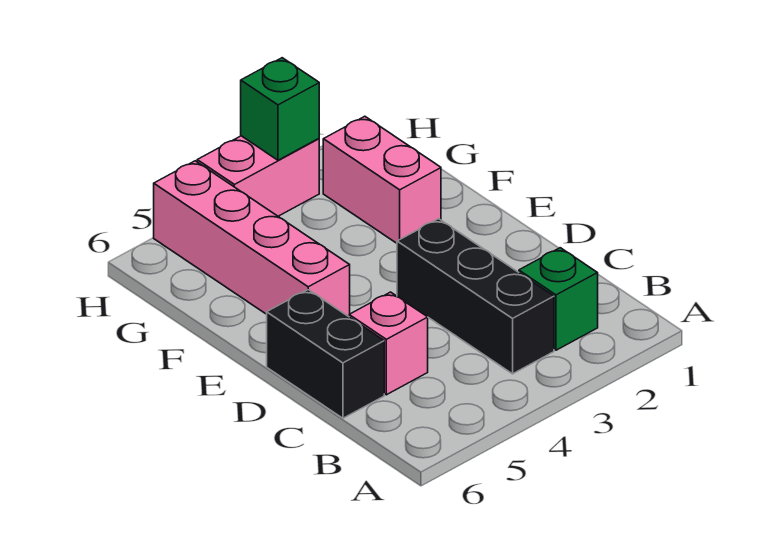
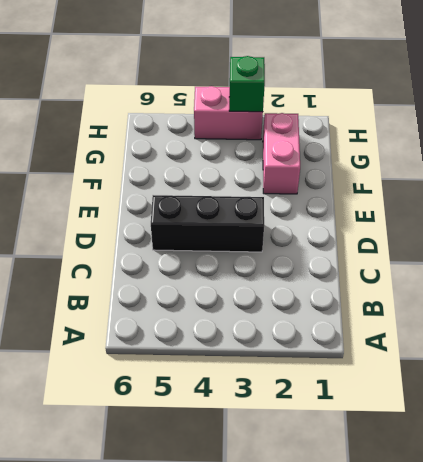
black 1x3 brick [151,195,264,252] -> black 1x3 brick turned to [397,219,554,374]
none -> green 1x1 brick [519,248,598,350]
none -> pink 1x1 brick [349,292,428,395]

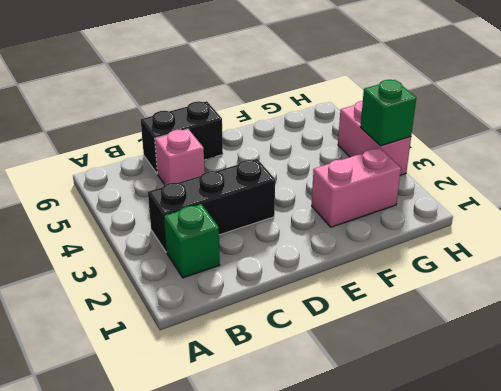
none -> pink 1x4 brick [154,161,350,317]

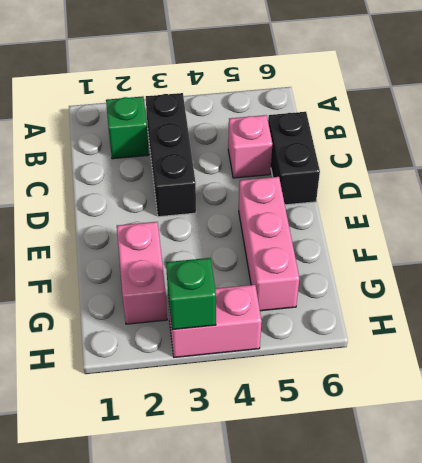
pink 1x3 brick [239,177,299,311] -> pink 1x4 brick [154,161,350,317]

